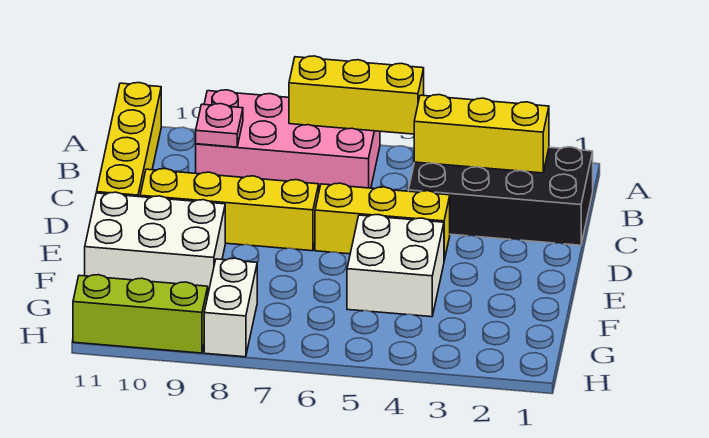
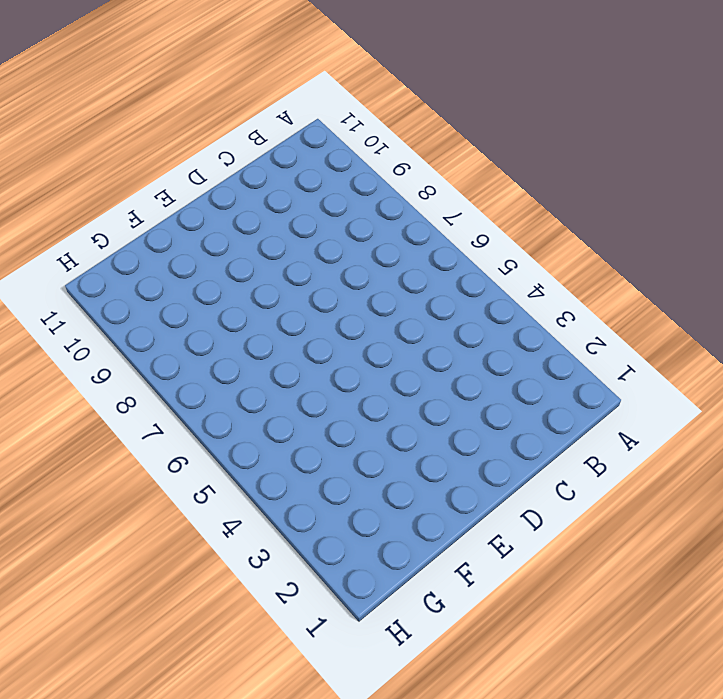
none -> pink 2x4 brick [196,90,380,190]
none -> yellow 1x4 brick [97,83,161,197]
none -> black 2x4 brick [408,147,593,245]

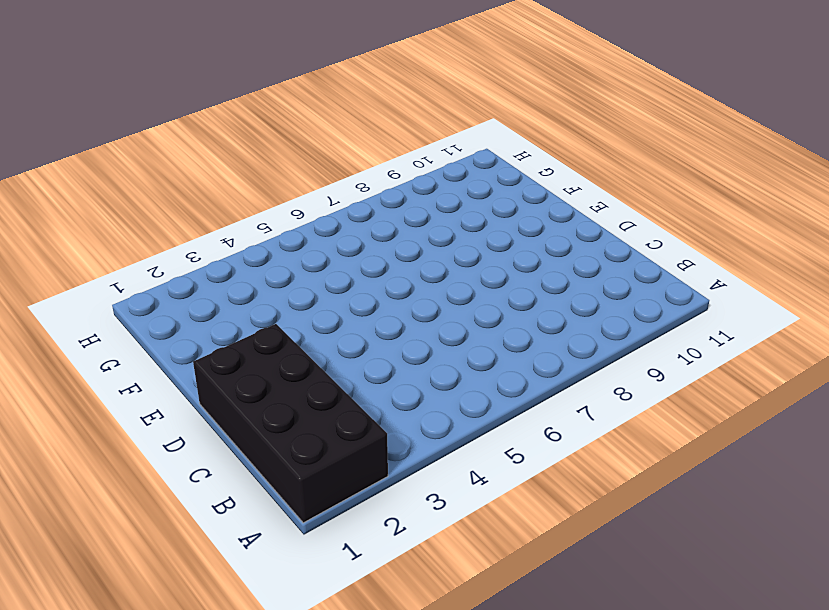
black 2x4 brick [193,324,388,523] -> black 2x4 brick turned to [408,147,593,245]
none -> pink 2x4 brick [196,90,380,190]
none -> yellow 1x4 brick [97,83,161,197]
none -> yellow 1x3 brick [315,183,450,260]

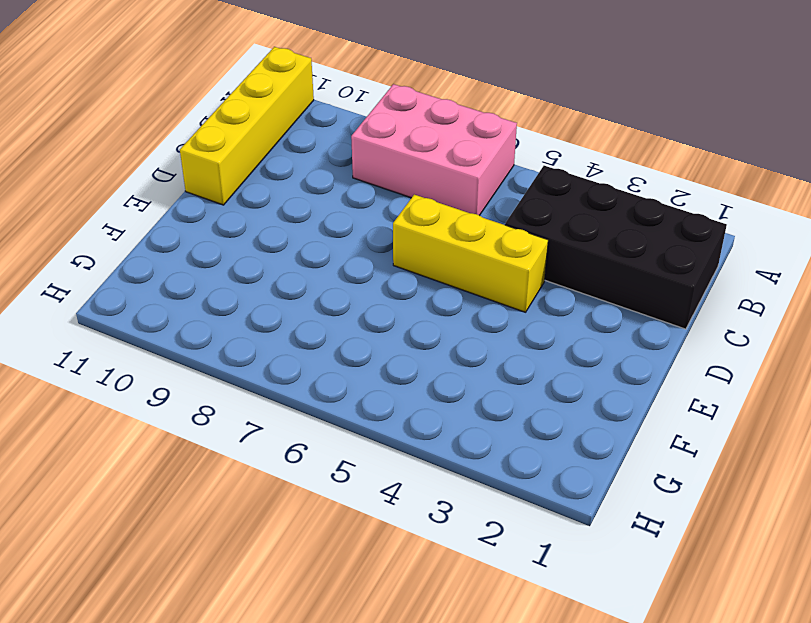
pink 2x3 brick [351,84,517,215] -> pink 2x4 brick [196,90,380,190]
none -> yellow 1x4 brick [140,169,319,251]
none -> white 2x2 brick [347,214,444,317]
none -> white 2x3 brick [85,192,225,293]

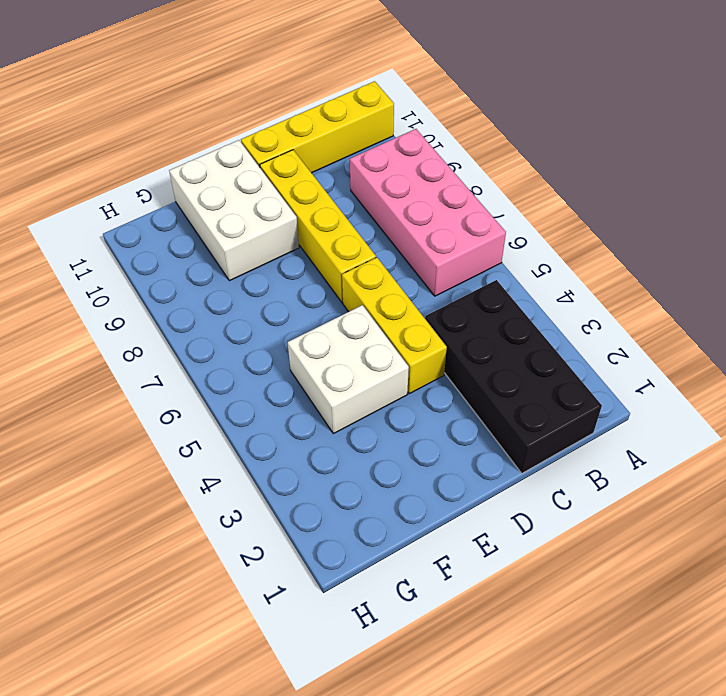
none -> white 1x2 brick [204,258,257,357]
none -> lime 1x3 brick [73,275,208,353]
none -> yellow 1x3 brick [289,56,424,134]

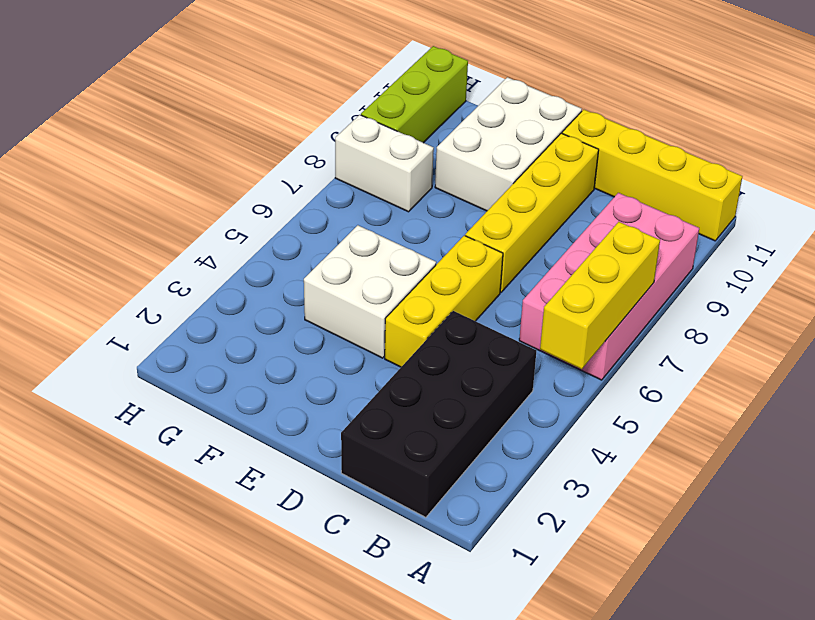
none -> yellow 1x3 brick [414,95,549,173]
none -> pink 1x1 plate [196,104,243,147]

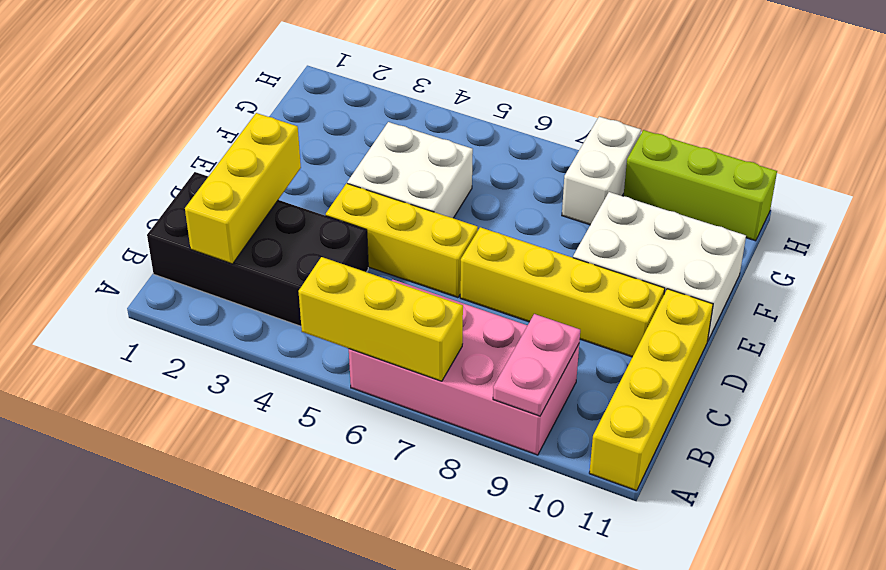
pink 1x2 plate [493,314,580,416] -> pink 1x1 plate [196,104,243,147]
yellow 1x3 brick [185,113,301,264] -> yellow 1x3 brick turned to [414,95,549,173]

